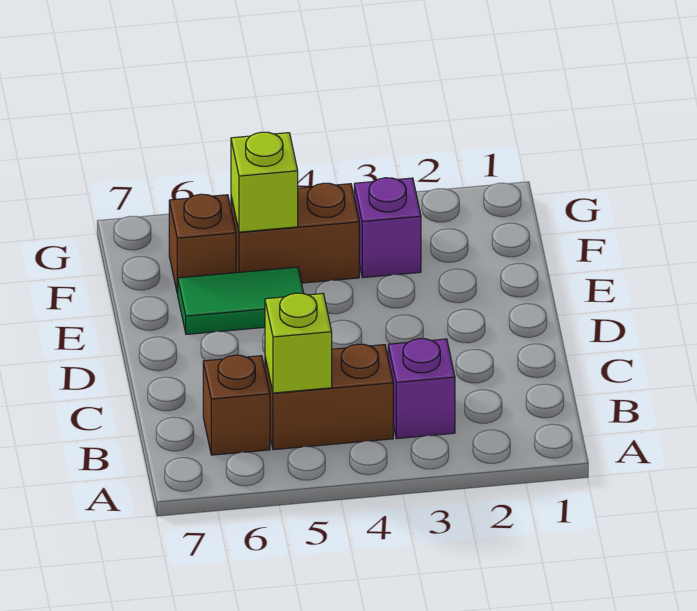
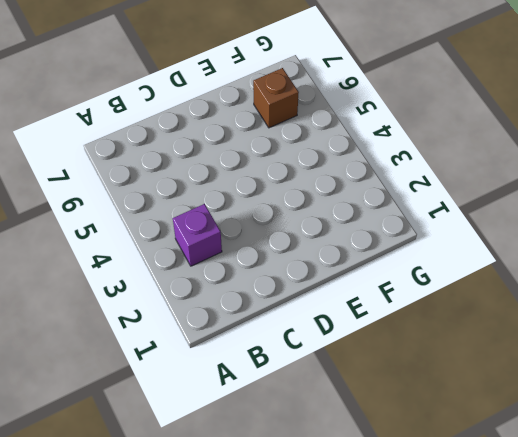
none -> brown 1x2 brick [265,344,393,450]
none -> brown 1x1 brick [203,355,270,455]

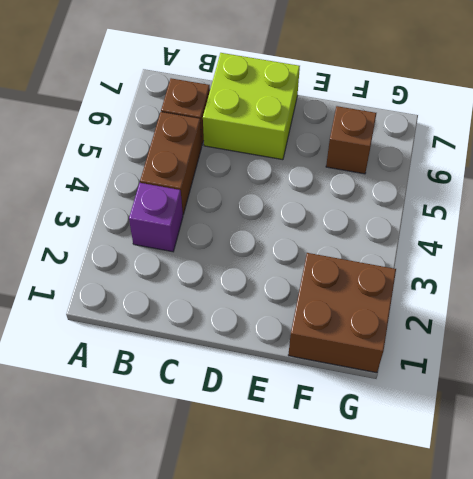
lime 2x2 brick [203,53,300,160] -> none
brown 2x2 brick [288,253,396,373] -> none
none -> green 1x2 tile [178,267,304,334]
none -> purple 1x1 brick [354,178,421,278]

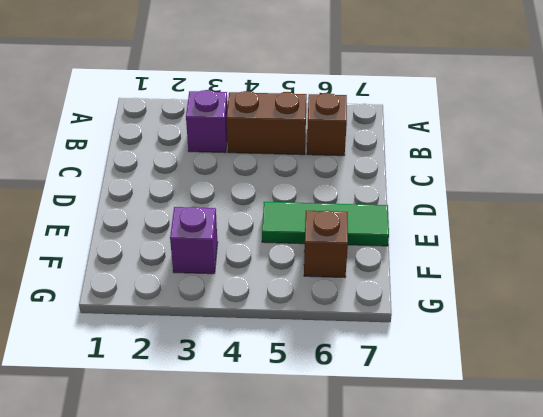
green 1x3 tile [262,202,389,246] -> green 1x2 tile [178,267,304,334]
none -> brown 1x2 brick [231,183,359,283]
none -> lime 1x1 brick [265,293,332,393]

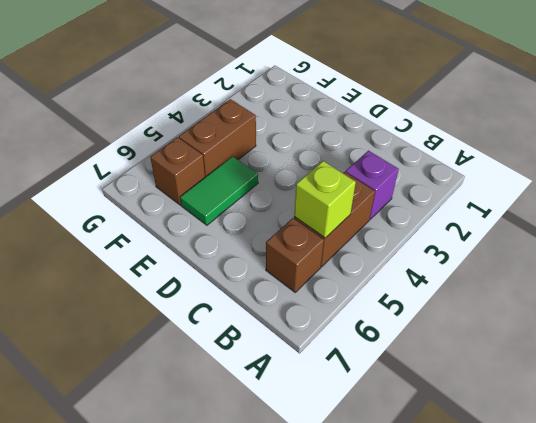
none -> purple 1x1 brick [354,178,421,278]
none -> lime 1x1 brick [231,132,298,232]

